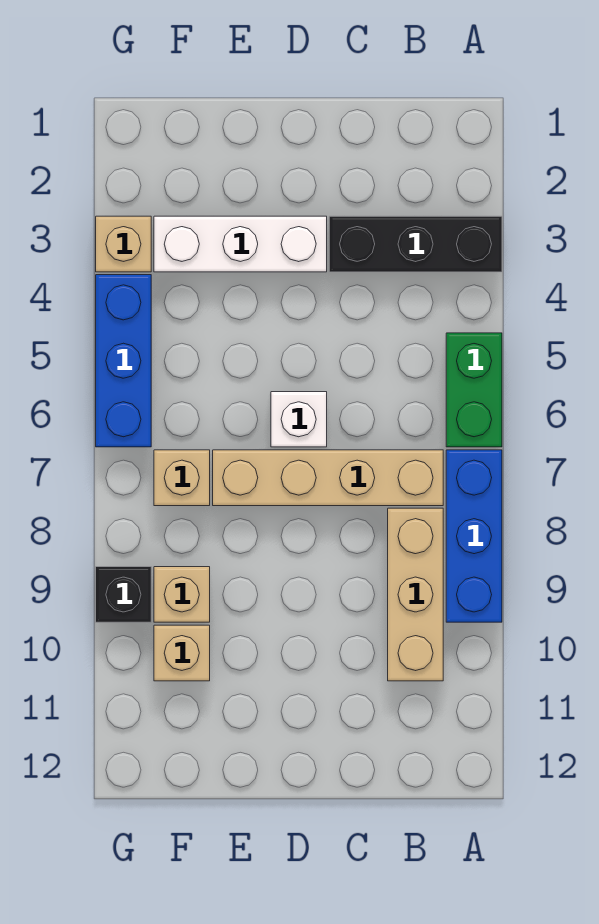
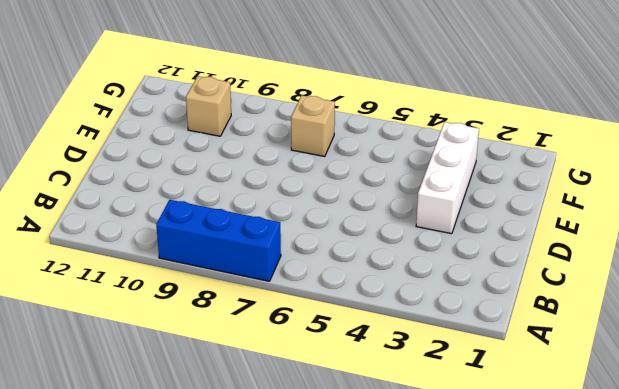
none -> black 1x3 brick [329,216,502,272]
none -> green 1x2 brick [446,333,502,447]
none -> tan 1x4 brick [213,450,443,506]

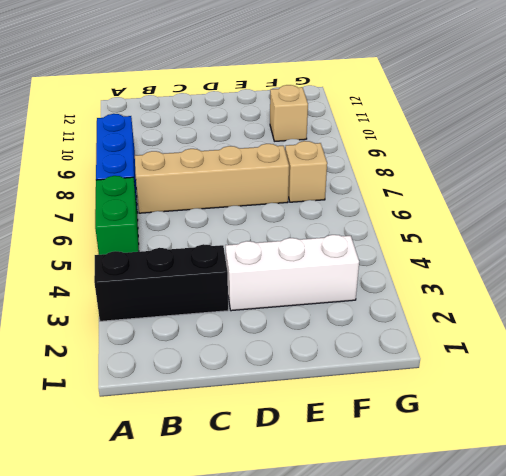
none -> tan 1x3 brick [388,508,443,681]
none -> white 1x1 brick [271,392,327,447]
none -> tan 1x1 brick [154,567,210,622]

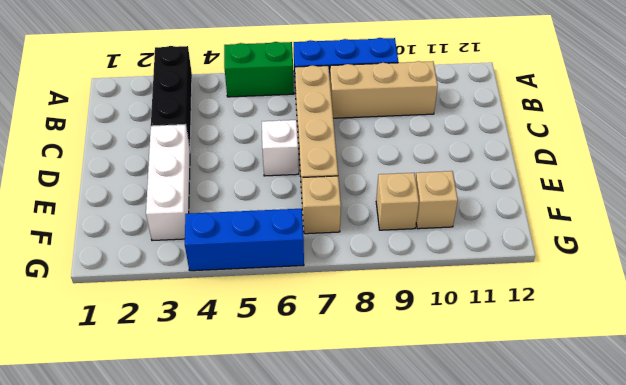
none -> tan 1x1 brick [96,216,151,272]
none -> black 1x1 brick [96,567,151,622]

